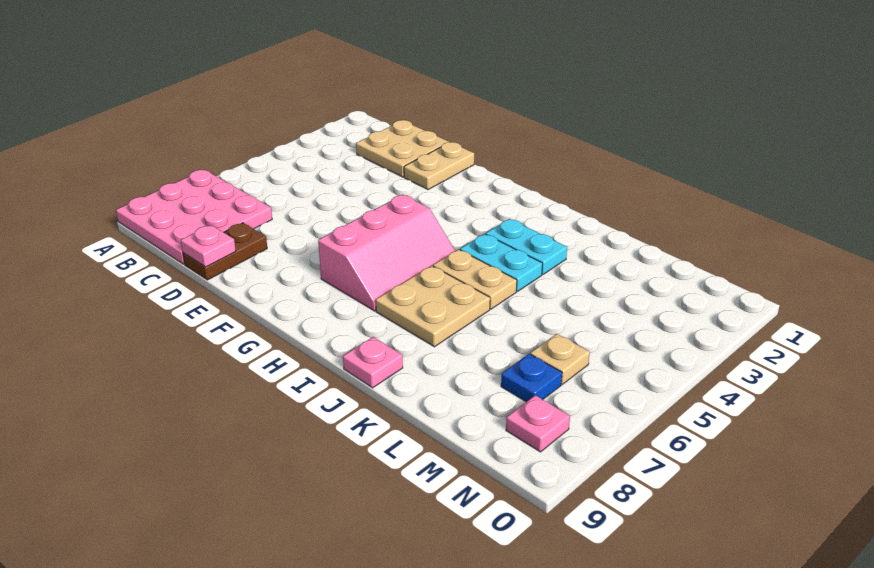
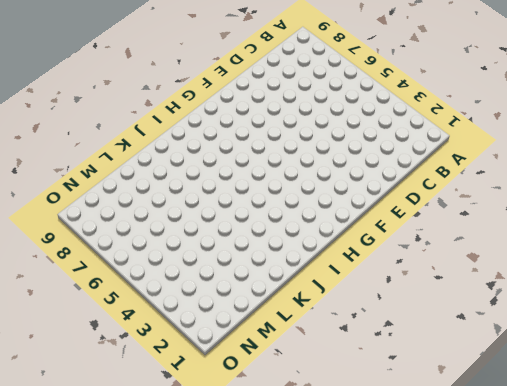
none -> pink 3x3 plate [116,170,272,264]
none -> tan 2x2 plate [356,120,449,177]
none -> brown 1x2 plate [183,223,267,280]

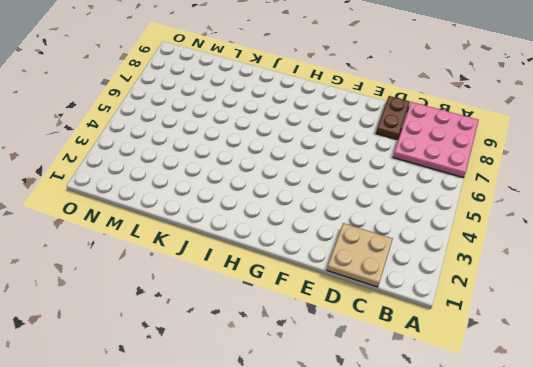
none -> tan 1x2 plate [404,142,474,190]
none -> pink 2x3 slope [318,195,455,311]
none -> cyan 1x2 plate [486,219,567,275]

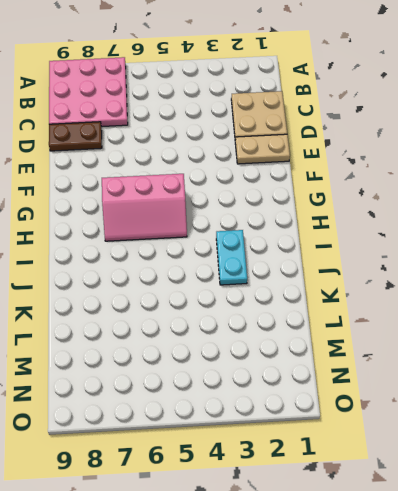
none -> cyan 1x2 plate [460,234,543,291]
none -> tan 1x2 plate [433,249,517,309]
none -> tan 2x2 plate [376,266,490,347]

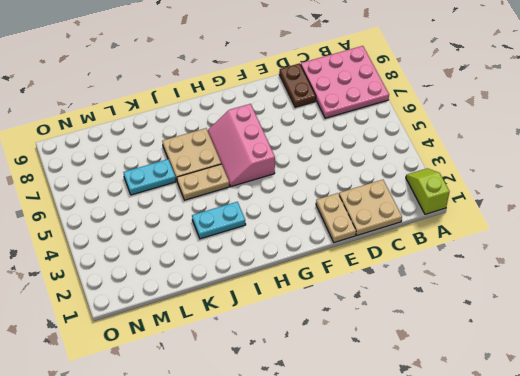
lime 1x2 slope [406,168,450,214] -> none
cyan 1x2 plate [123,159,176,195] -> cyan 1x2 plate moved to [460,234,543,291]
none -> pink 1x1 plate [343,337,403,388]
none -> tan 1x1 plate [530,334,590,384]
none -> blue 1x1 plate [501,354,562,402]

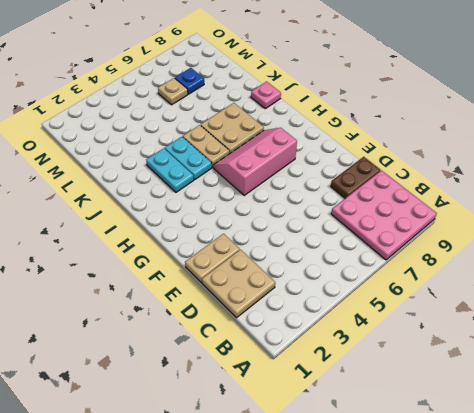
none -> pink 1x1 plate [506,395,570,452]
none -> pink 1x1 plate [181,225,236,267]

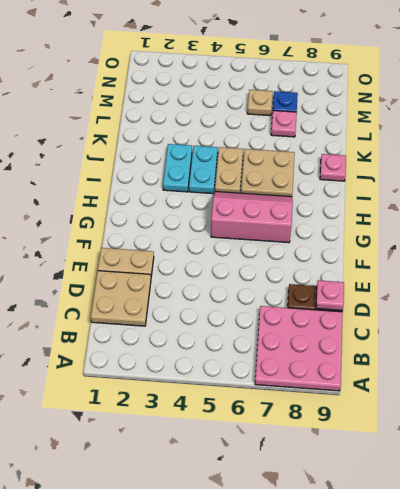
pink 1x1 plate [271,111,297,137] -> pink 1x1 plate moved to [506,395,570,452]

